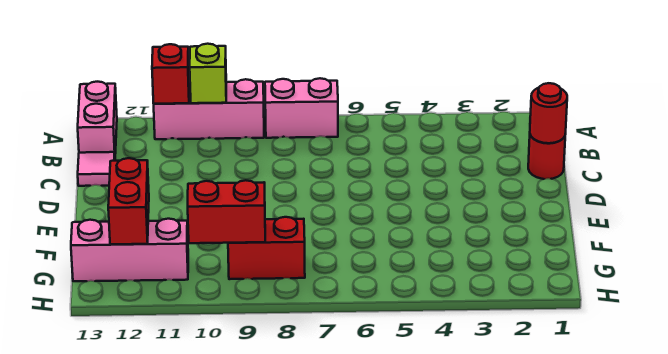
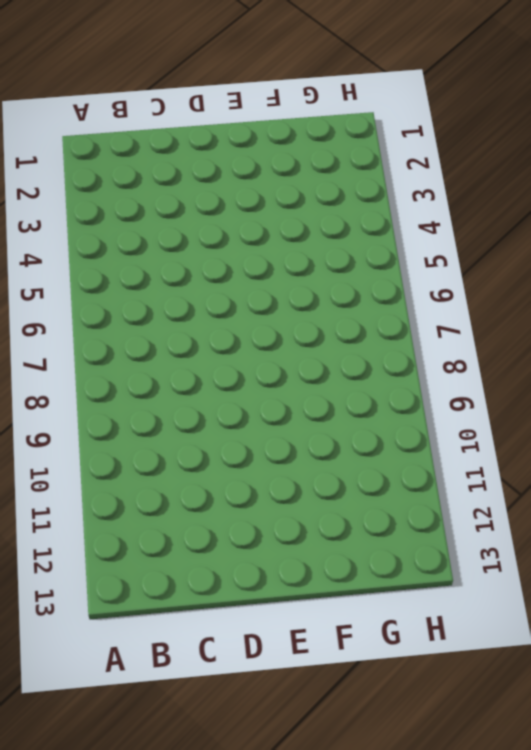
none -> pink 1x2 brick [265,78,338,138]
none -> pink 1x3 brick [154,79,264,139]
none -> pink 1x2 brick [78,82,117,154]

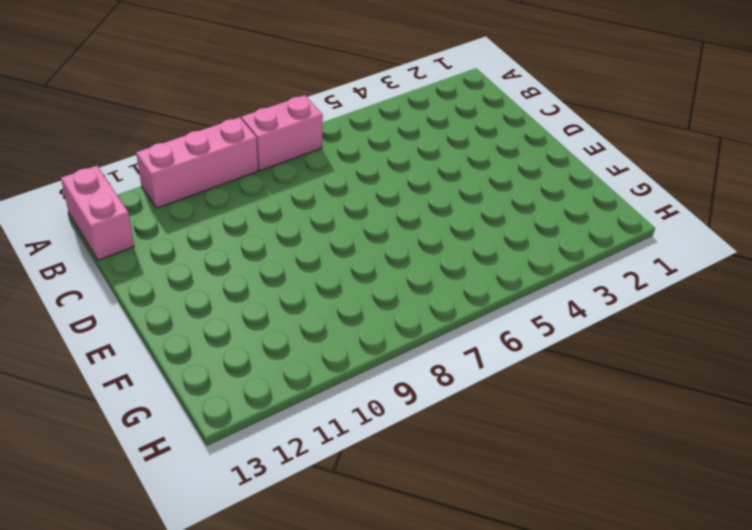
none -> red 1x1 round brick [528,135,565,179]
none -> pink 1x1 tile [78,152,115,186]
none -> red 1x2 brick [228,217,305,279]

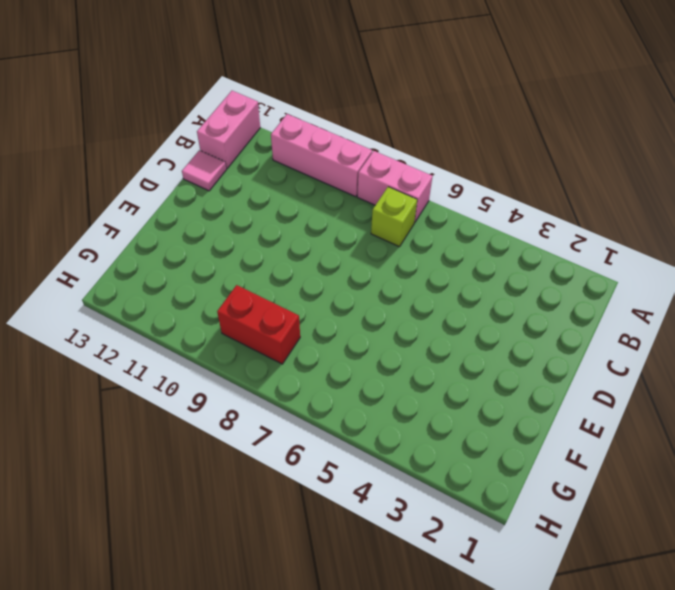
lime 1x1 brick [371,187,417,247] -> lime 1x1 brick moved to [190,44,226,103]
none -> red 1x1 round brick [528,135,565,179]
none -> pink 1x3 brick [71,219,188,281]
none -> red 1x1 brick [152,44,189,104]

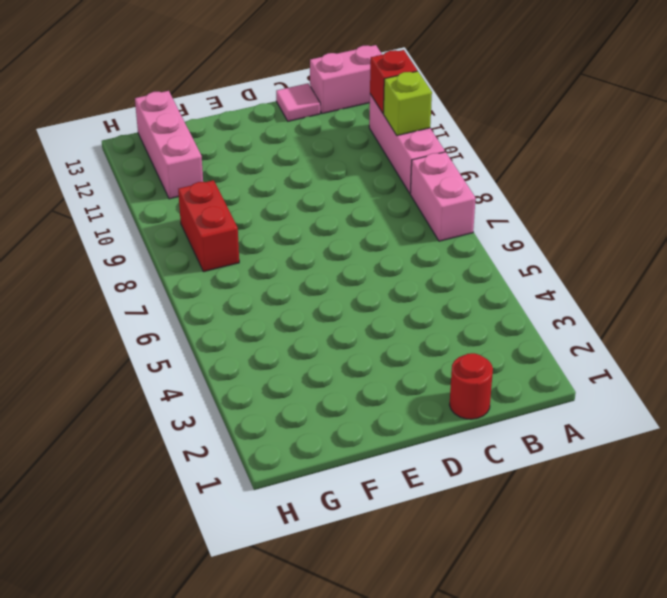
none -> red 1x1 round brick [530,83,567,143]
none -> red 1x2 brick [108,158,149,244]
none -> red 1x2 brick [188,180,265,243]

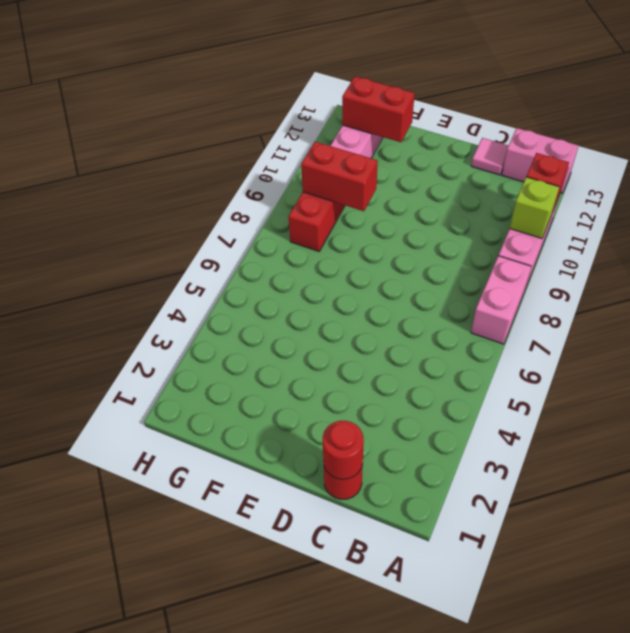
red 1x2 brick [301,142,378,211] -> red 1x2 brick turned to [188,180,265,243]

